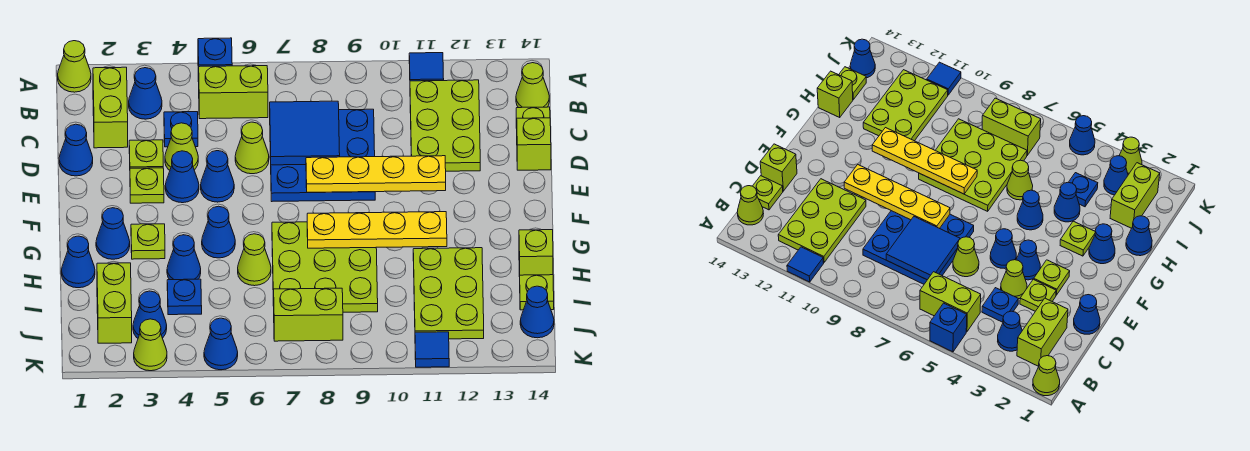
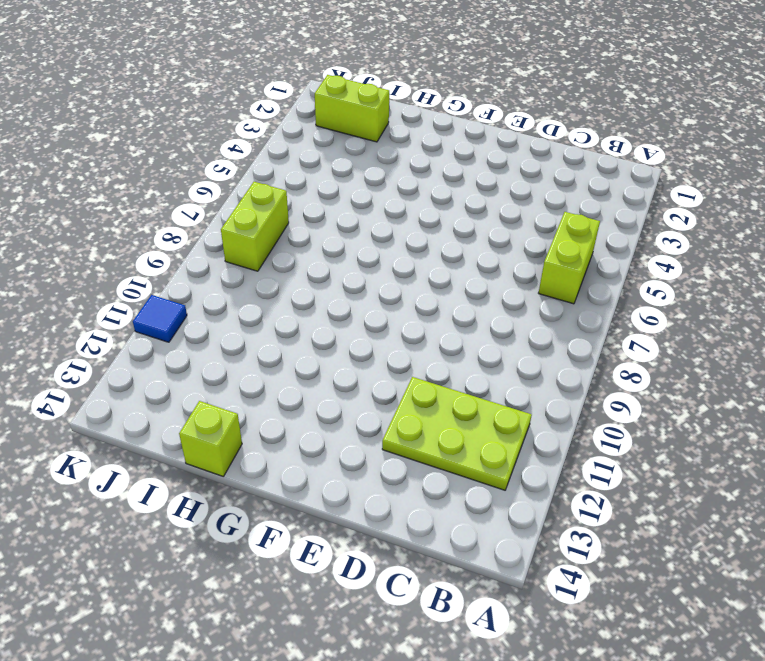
none -> lime 1x1 cone [58,41,91,92]
none -> blue 1x1 brick [198,38,232,82]
none -> blue 1x1 tile [409,53,444,81]
none -> lime 1x2 brick [93,67,128,148]

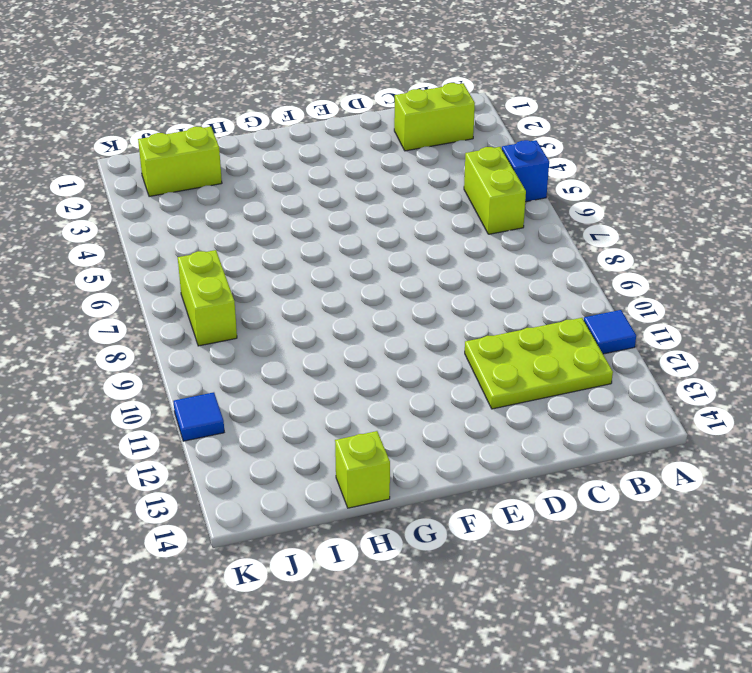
none -> lime 1x1 cone [58,41,91,92]
none -> blue 1x1 cone [129,68,162,119]
none -> lime 1x1 cone [516,63,549,108]
none -> blue 1x1 plate [164,112,198,147]

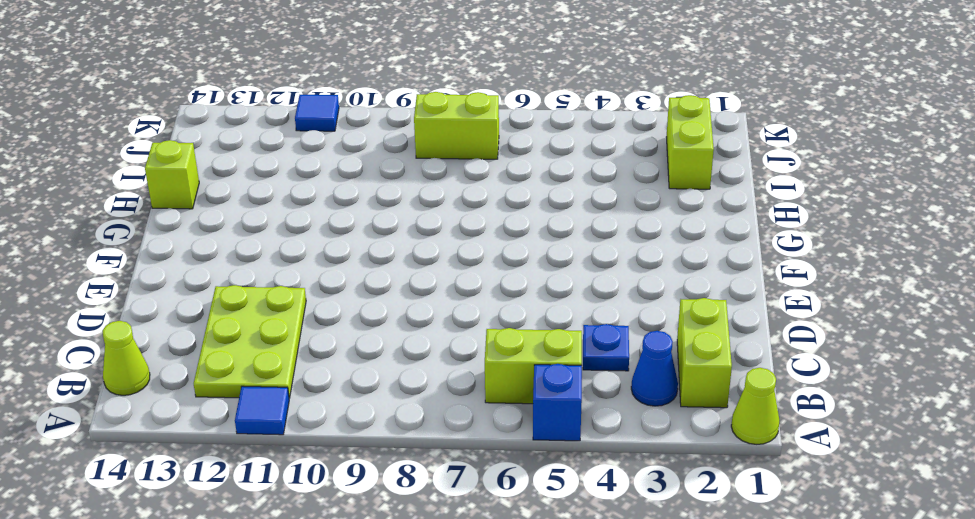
none -> blue 3x3 plate [270,109,375,201]
none -> lime 1x1 plate [516,107,550,128]
none -> blue 1x1 cone [59,124,93,176]
none -> lime 1x1 plate [129,140,163,168]

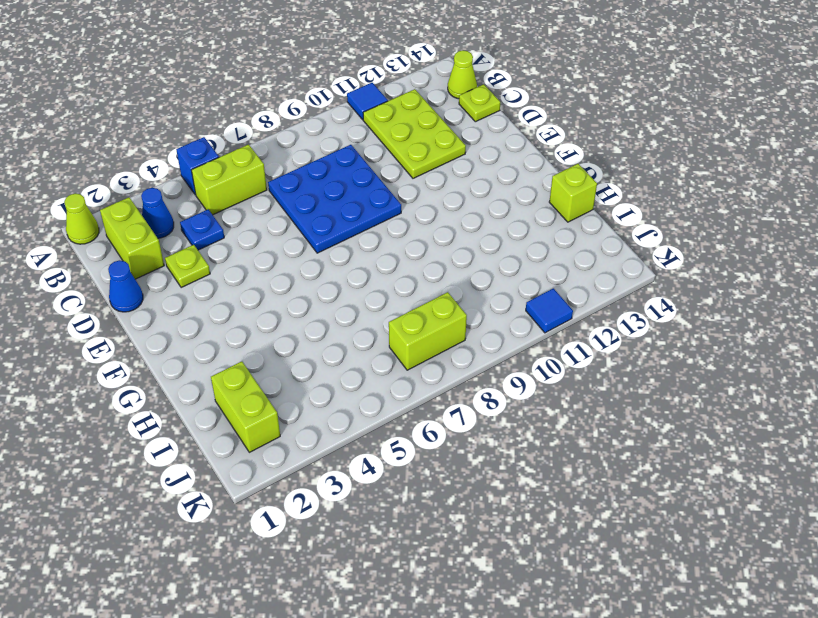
none -> lime 1x1 cone [165,123,198,170]
none -> lime 1x1 cone [235,122,269,174]
none -> lime 1x1 brick [516,118,551,170]
none -> lime 1x1 plate [130,168,164,203]

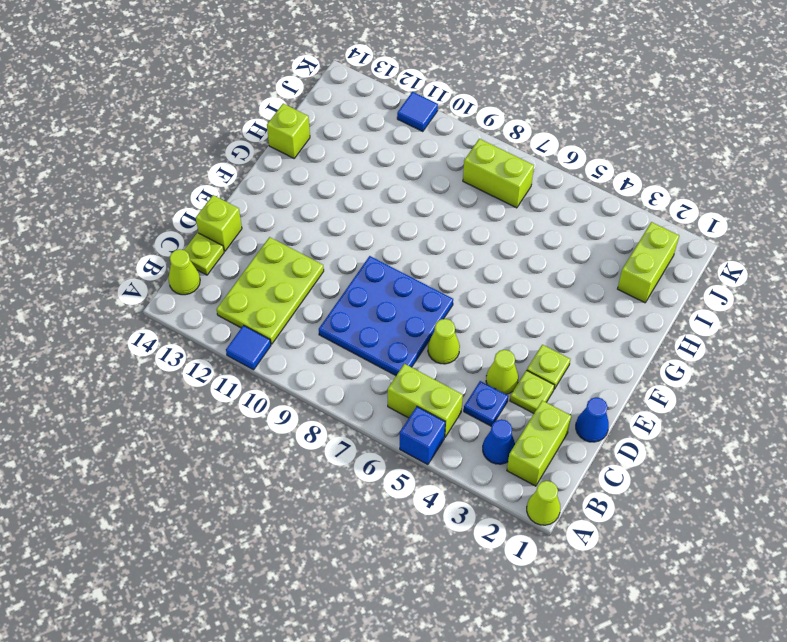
none -> blue 1x1 cone [165,151,199,203]
none -> blue 1x1 cone [201,151,234,202]
none -> blue 1x1 cone [96,208,130,259]
none -> lime 1x1 plate [131,224,165,259]

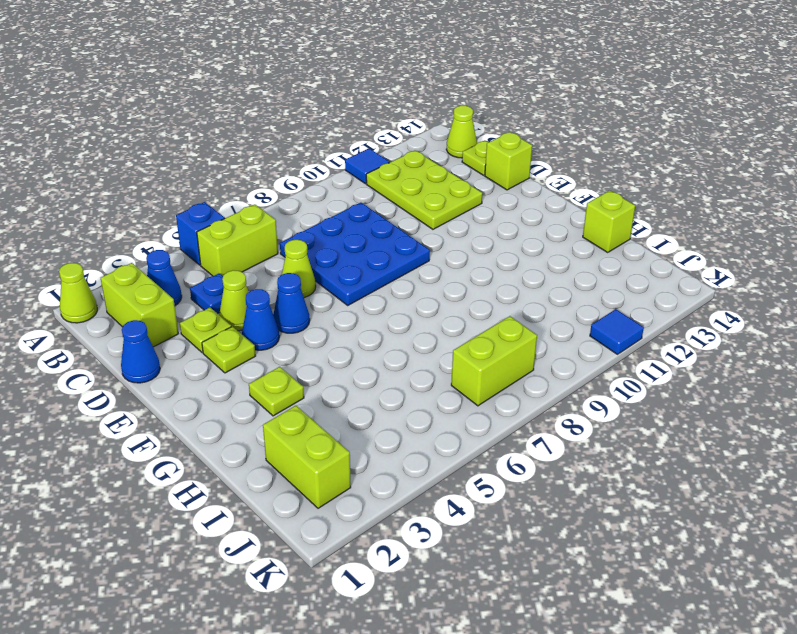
none -> blue 1x1 cone [96,208,130,259]
none -> blue 1x1 cone [202,206,235,258]
none -> lime 3x3 plate [272,222,378,312]
none -> blue 1x1 cone [61,236,95,288]

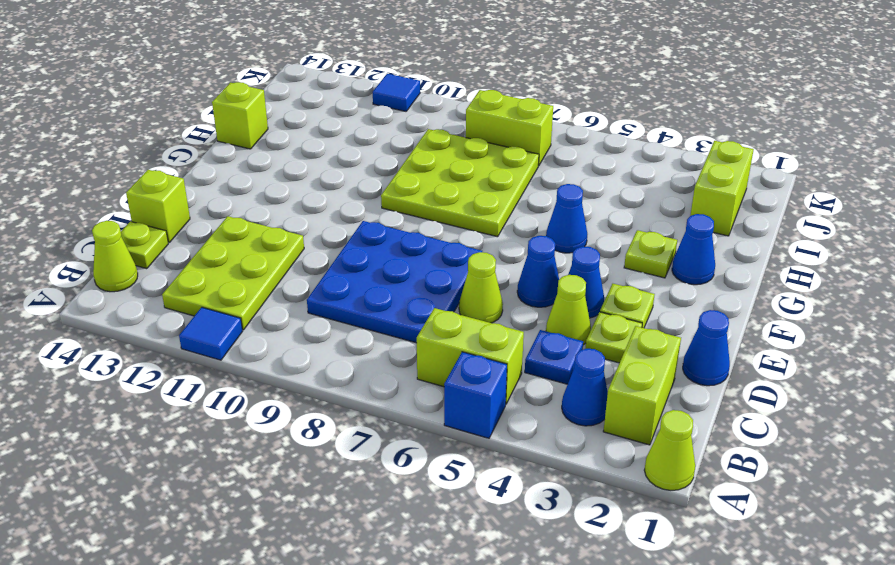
none -> blue 1x1 cone [61,236,95,288]
none -> blue 1x1 cone [167,235,201,280]
none -> lime 1x1 cone [238,234,271,286]
none -> lime 2x3 plate [413,248,484,339]

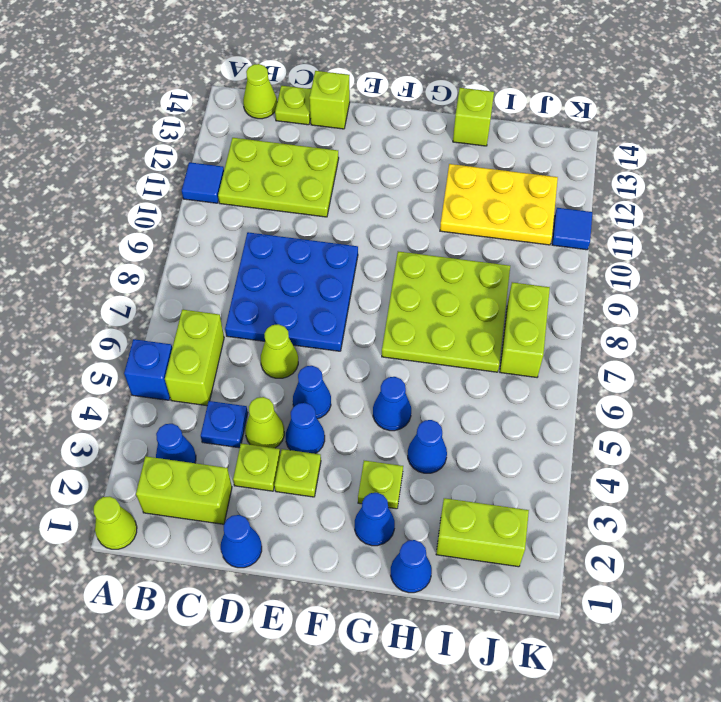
yellow 2x3 plate [440,164,558,245] -> lime 2x3 plate [413,248,484,339]
none -> lime 1x1 cone [238,234,271,286]
none -> blue 1x1 plate [167,279,202,315]
none -> lime 1x1 plate [520,275,554,310]
none -> blue 1x1 cone [133,291,167,338]

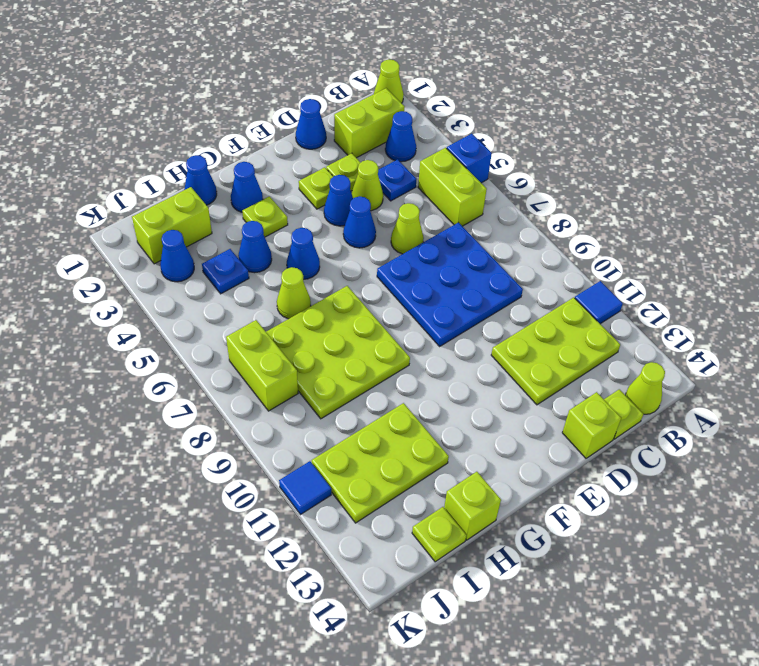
none -> blue 1x1 cone [520,286,554,338]
none -> lime 1x1 cone [134,319,167,371]
none -> blue 1x1 cone [204,318,238,370]
none -> blue 2x2 tile [270,101,340,165]

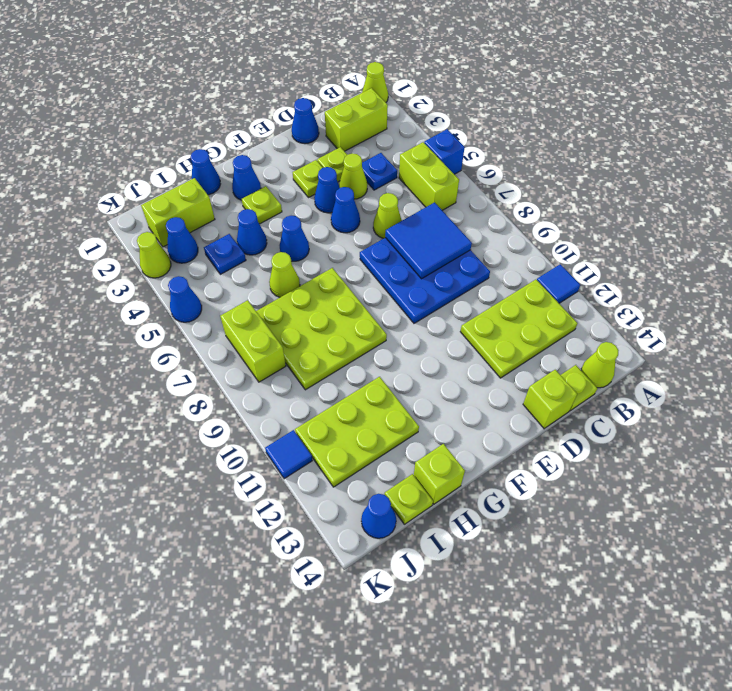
none -> blue 1x1 cone [129,68,162,119]
none -> yellow 1x4 plate [306,156,446,192]
none -> yellow 1x4 plate [307,212,447,248]

